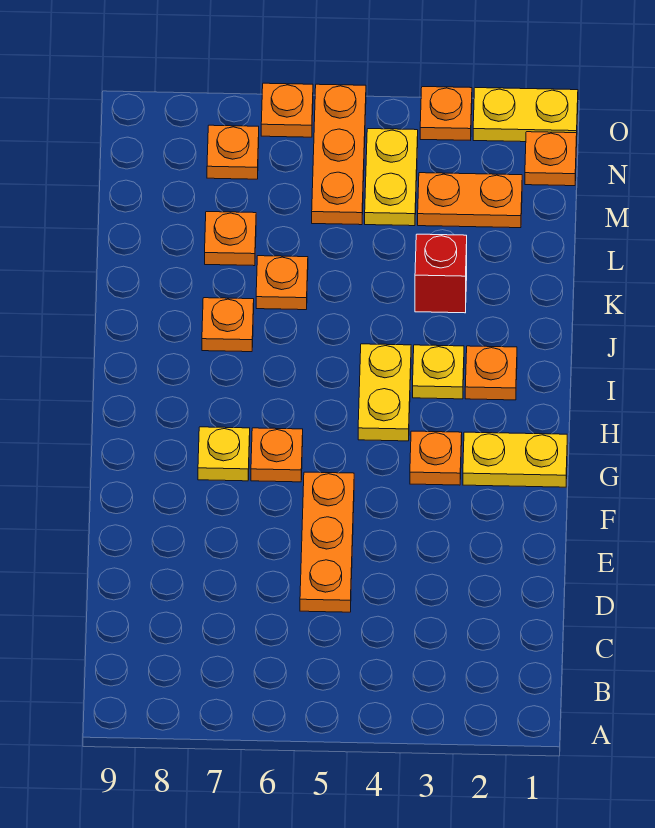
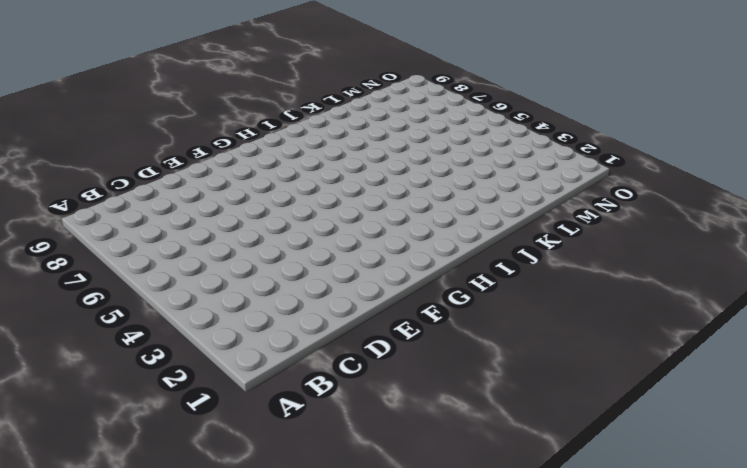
none -> orange 1x3 plate [300,472,354,612]
none -> yellow 1x2 plate [463,432,567,487]
none -> orange 1x1 plate [410,431,462,485]

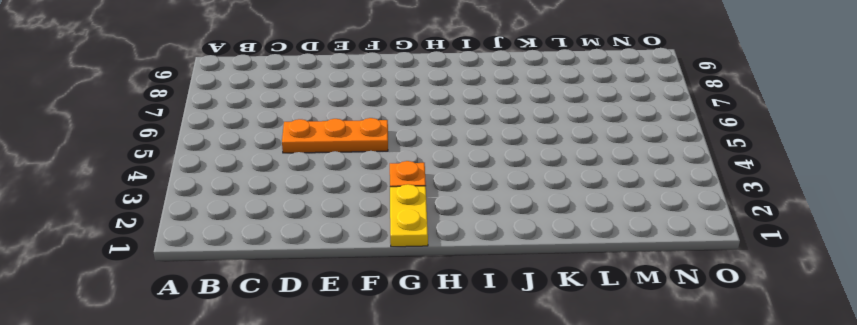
none -> orange 1x1 plate [251,428,303,482]
none -> yellow 1x1 plate [198,427,250,481]
none -> yellow 1x2 plate [358,344,411,441]

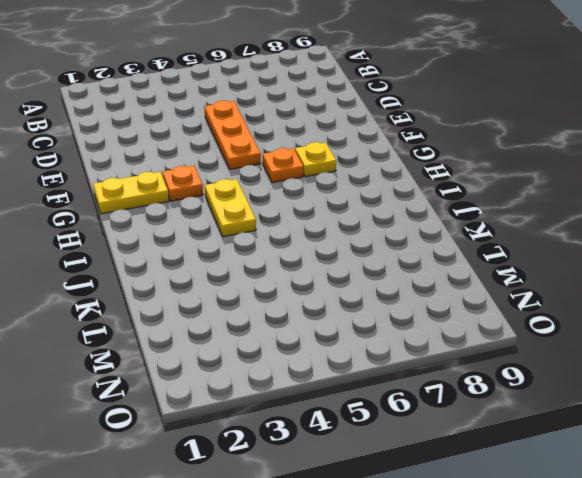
none -> orange 1x1 plate [465,346,517,400]
none -> yellow 1x1 plate [413,345,464,399]
none -> orange 1x1 plate [202,298,254,352]

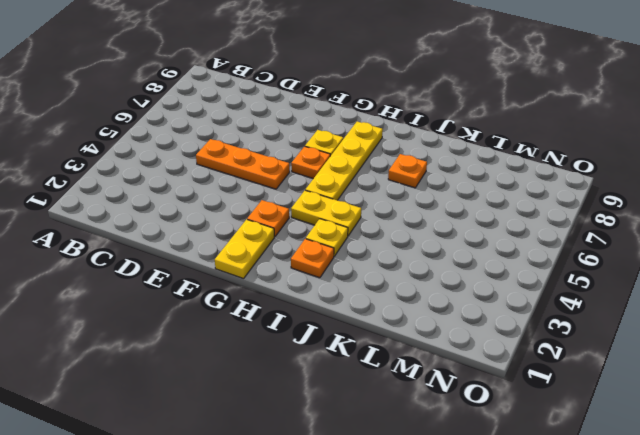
yellow 1x4 plate [305,122,383,200] -> none
none -> red 1x1 brick [415,234,467,313]
none -> orange 1x1 plate [256,256,308,310]
none -> orange 1x1 plate [205,212,256,266]

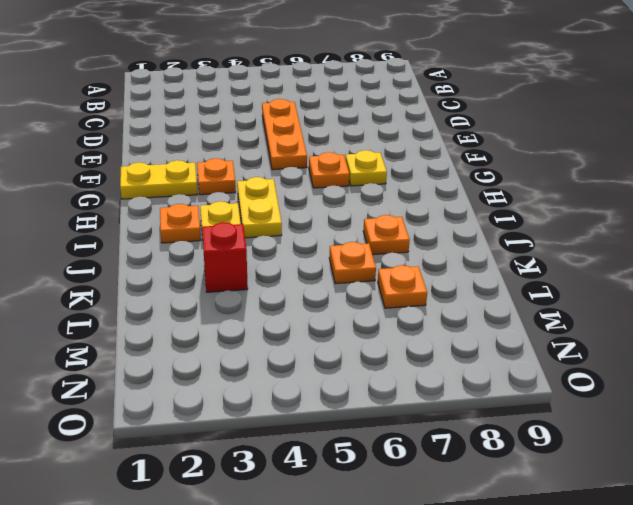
none -> orange 1x2 plate [418,173,522,228]
none -> yellow 1x2 plate [365,129,418,226]
none -> orange 1x3 plate [312,84,366,225]

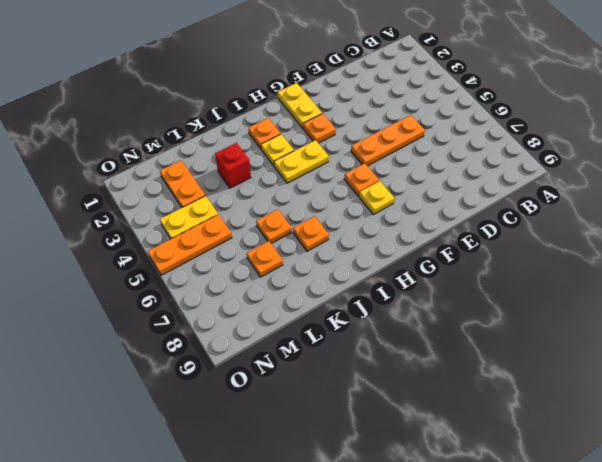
none -> orange 1x1 plate [525,132,577,186]
none -> orange 1x1 plate [207,125,259,179]
none -> yellow 1x2 plate [473,88,578,142]

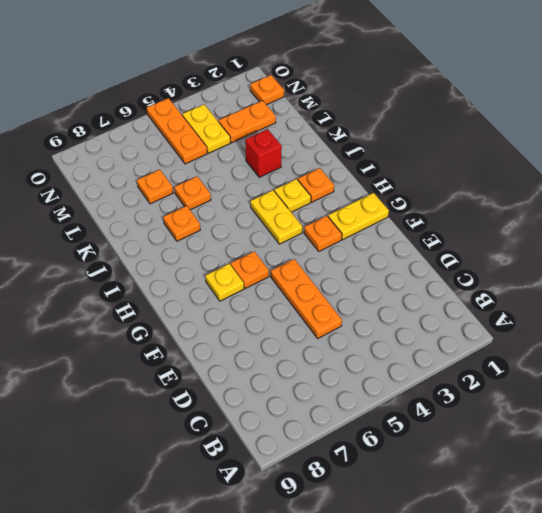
none -> orange 1x1 plate [207,125,259,179]
none -> yellow 1x2 plate [473,88,578,142]
none -> orange 1x1 plate [420,87,472,140]

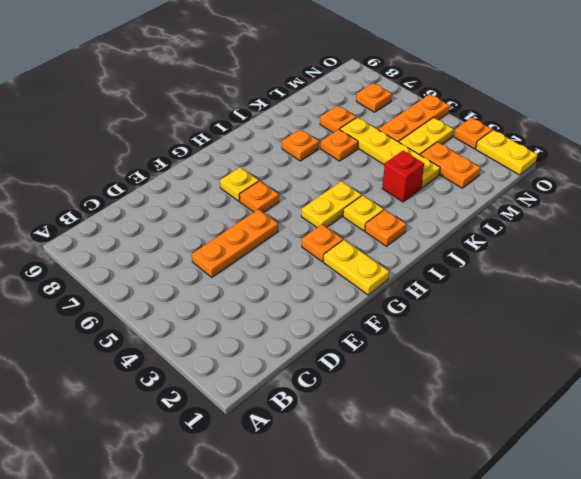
yellow 1x4 plate [340,117,440,188] -> none
none -> orange 1x1 plate [525,132,577,186]
none -> orange 1x1 plate [261,83,313,137]

